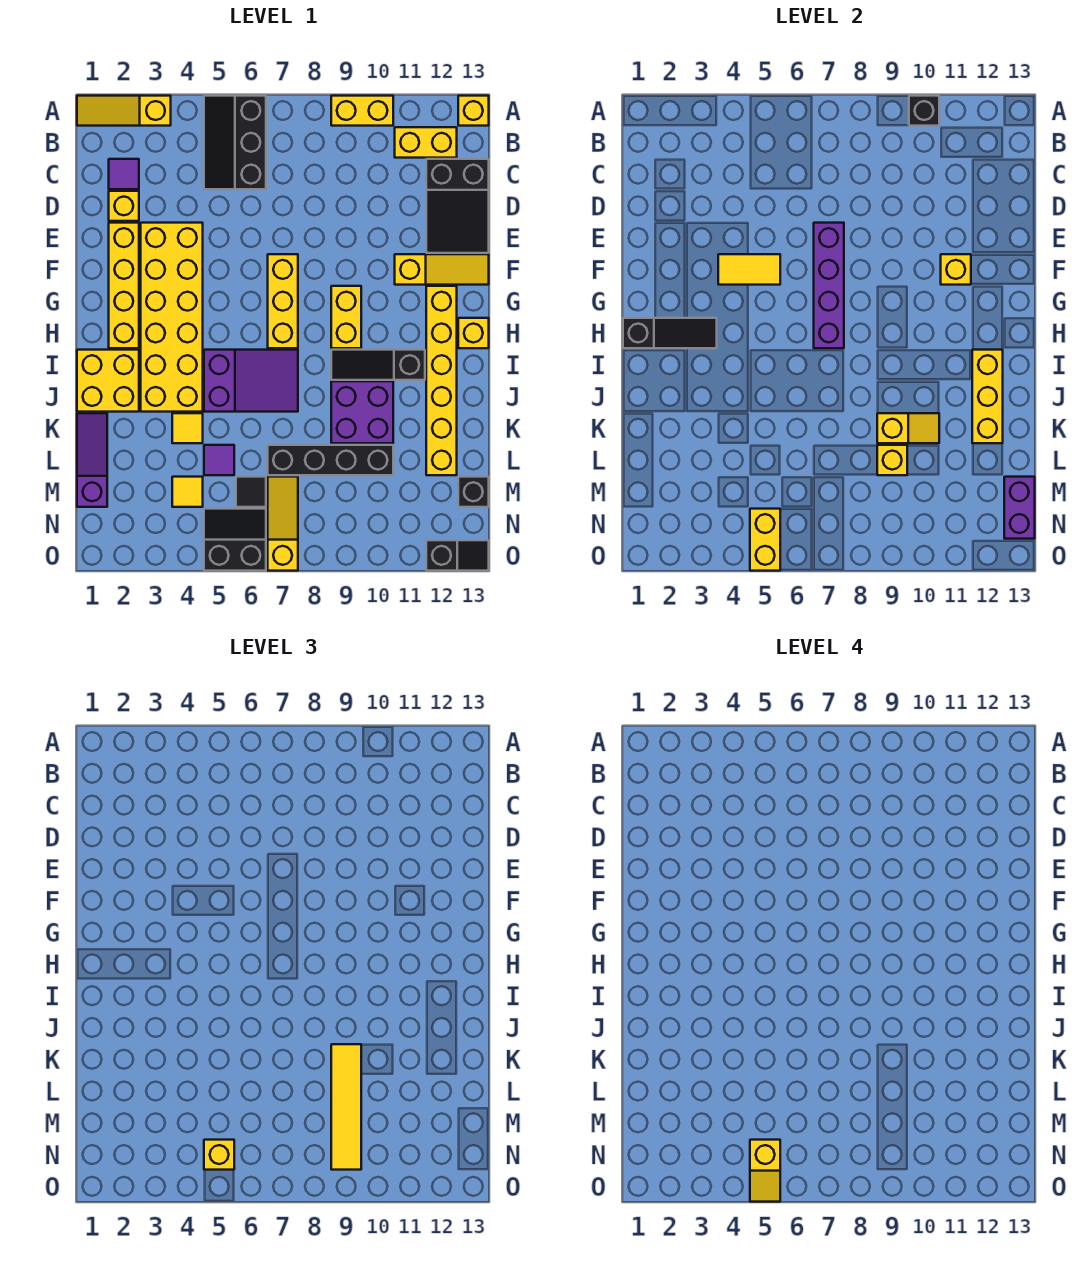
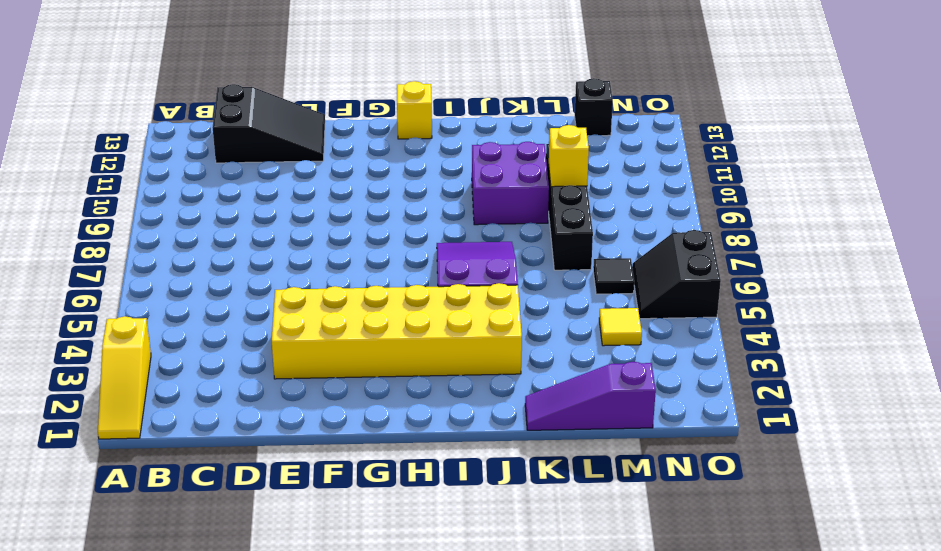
none -> black 2x3 slope [204,96,266,189]
none -> yellow 1x2 brick [331,96,393,126]
none -> yellow 1x1 brick [458,96,489,126]
none -> yellow 1x2 brick [395,127,457,158]

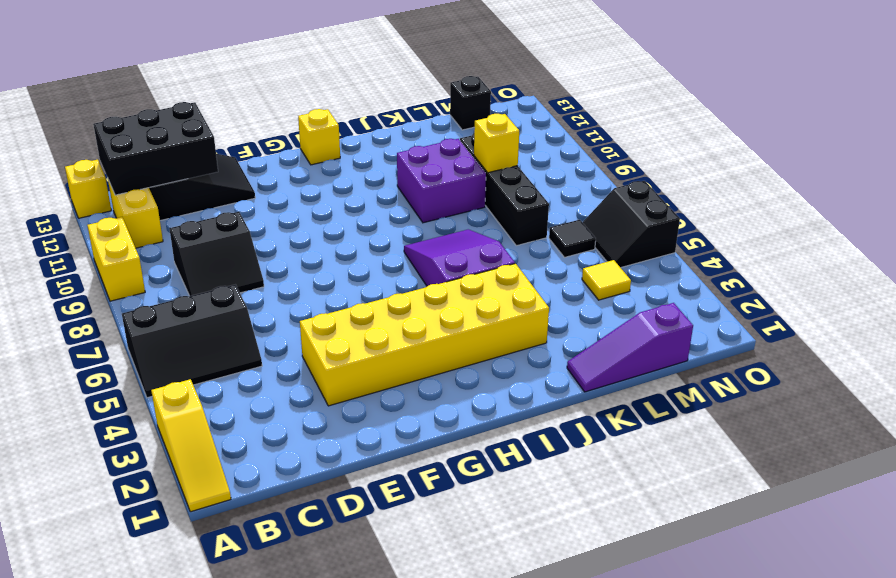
black 2x3 brick [93,102,218,195] -> none
black 2x2 slope [169,212,264,296] -> none
none -> purple 1x1 tile [109,159,139,189]
none -> yellow 1x1 brick [109,191,139,221]
none -> yellow 1x4 brick [109,223,139,348]
none -> yellow 1x3 brick [268,254,298,348]

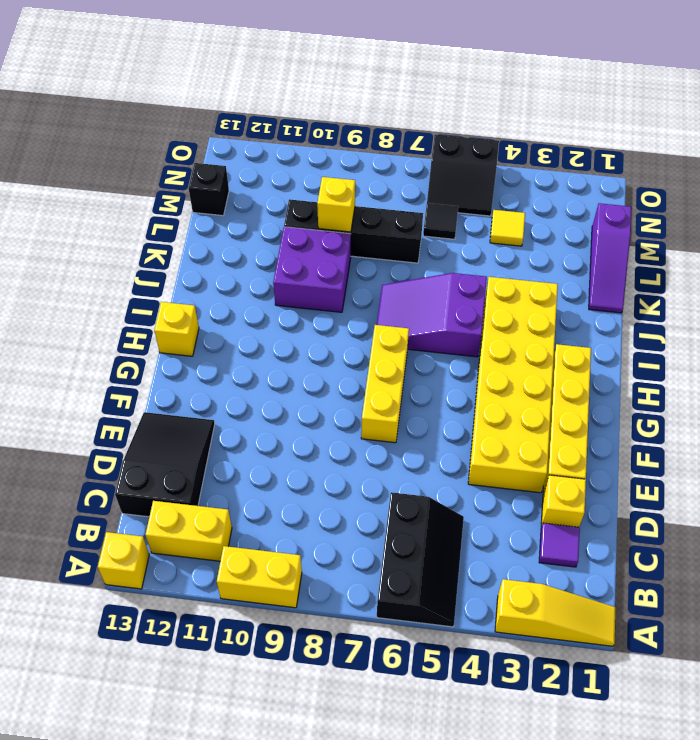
none -> yellow 1x3 slope [395,254,489,285]
none -> yellow 1x2 brick [331,286,361,348]
none -> yellow 1x6 brick [426,286,457,475]
none -> yellow 2x2 brick [77,350,139,412]

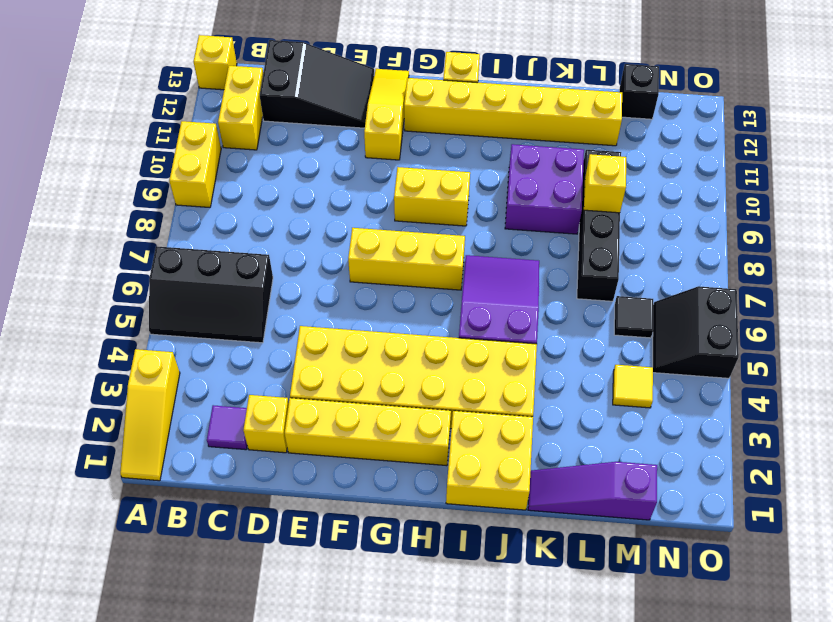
none -> black 1x3 slope [331,350,425,380]
none -> yellow 1x1 tile [172,413,203,443]
none -> purple 1x1 tile [204,445,234,475]
none -> yellow 1x3 slope [268,477,298,571]

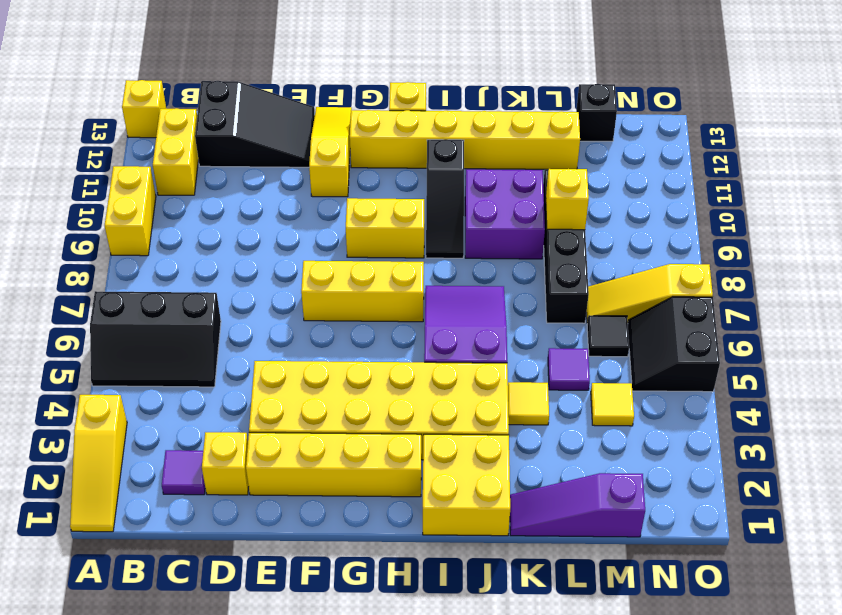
none -> black 1x2 slope [426,540,489,571]
none -> black 1x1 brick [909,96,939,126]
none -> purple 1x4 brick [814,223,844,348]
none -> yellow 1x2 tile [718,254,780,285]

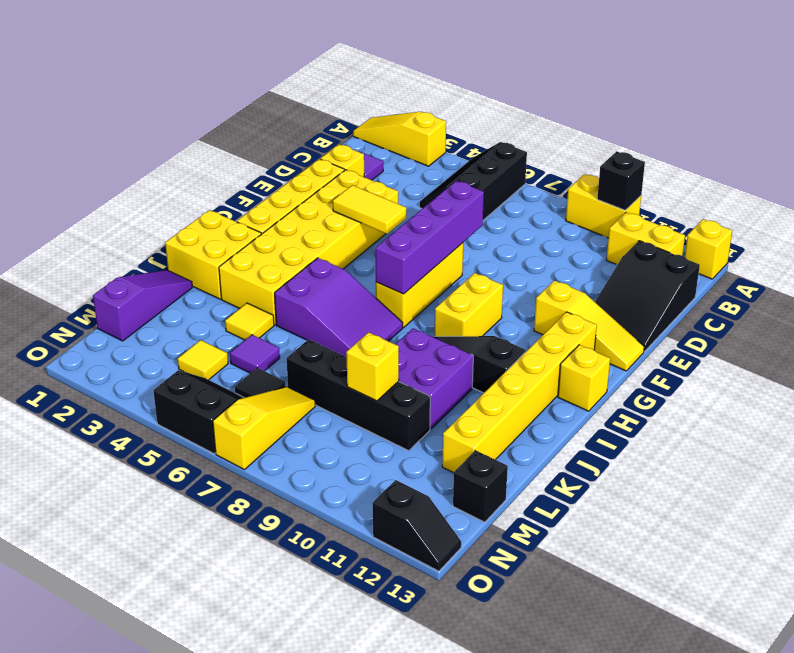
none -> yellow 1x1 brick [941,254,971,285]
none -> black 1x3 slope [623,318,717,348]
none -> yellow 1x3 brick [972,350,1003,443]
none -> yellow 1x2 slope [877,413,939,443]

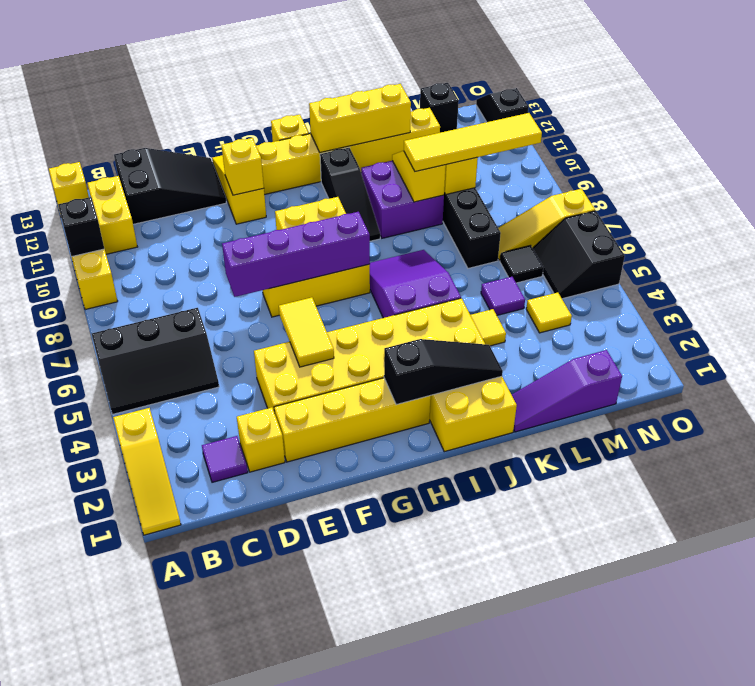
black 1x3 slope [384,339,503,405] -> black 1x3 slope turned to [623,318,717,348]
none -> purple 1x2 brick [1004,477,1035,539]
none -> yellow 1x2 brick [750,509,780,571]
none -> yellow 1x1 brick [204,1140,234,1170]
none -> yellow 1x2 slope [750,1140,780,1202]

